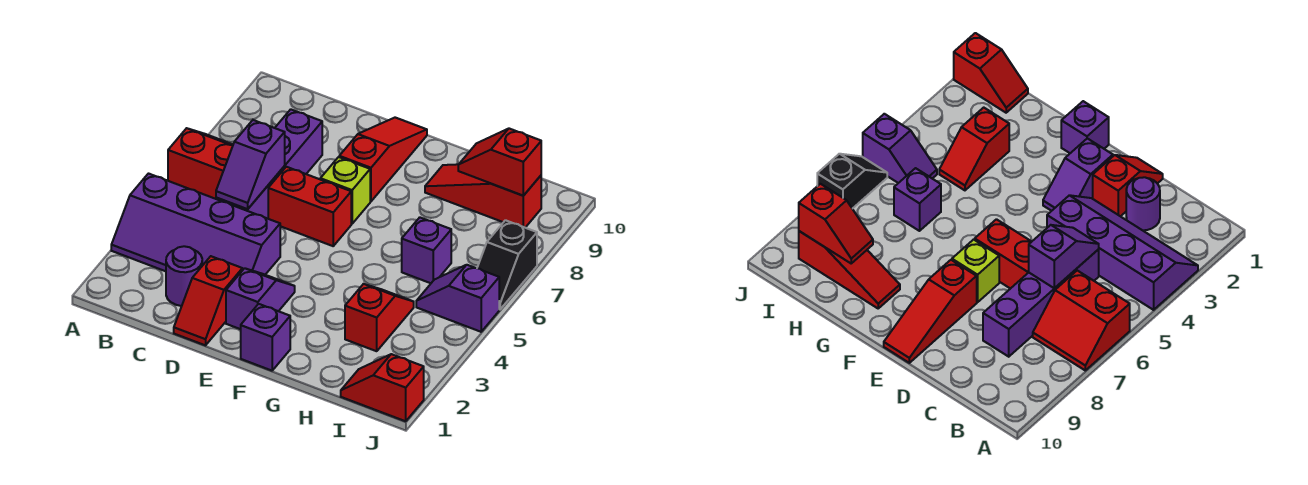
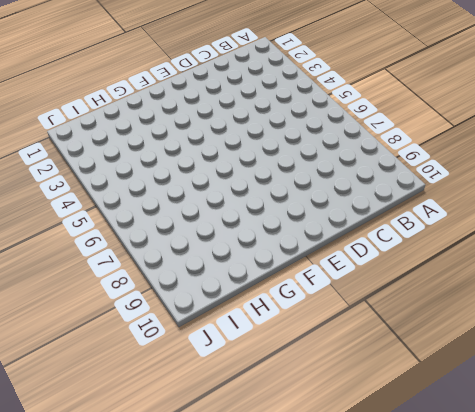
none -> purple 2x4 slope [111,174,280,275]
none -> red 2x2 slope [168,128,233,199]
none -> purple 1x1 round brick [166,246,202,306]

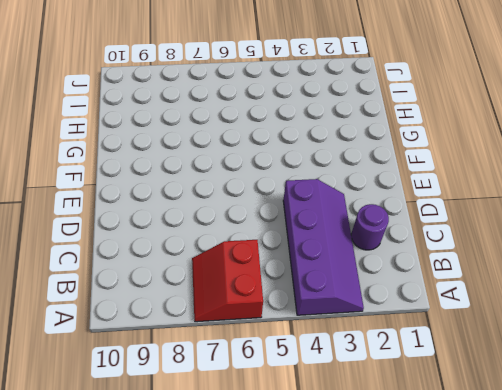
none -> purple 1x4 brick [216,109,322,219]
none -> red 1x2 slope [174,256,242,345]
none -> red 1x2 brick [268,167,351,246]

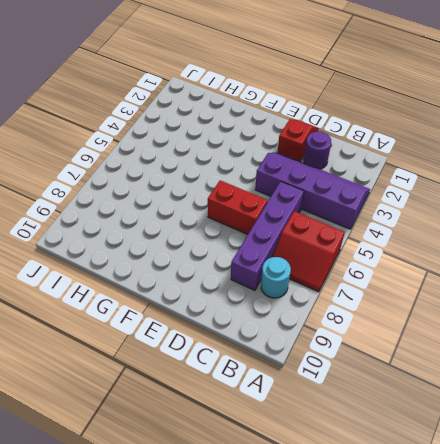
cyan 1x1 round brick [261,257,291,298] -> none
none -> purple 1x2 slope [226,268,295,329]
none -> lime 1x1 brick [320,157,370,224]
none -> red 1x3 slope [339,118,427,201]

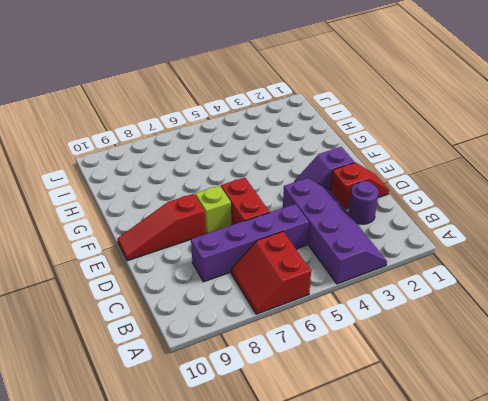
none -> purple 1x1 brick [241,304,290,371]
none -> red 1x3 slope [425,164,541,228]
none -> red 1x2 slope [345,284,414,351]

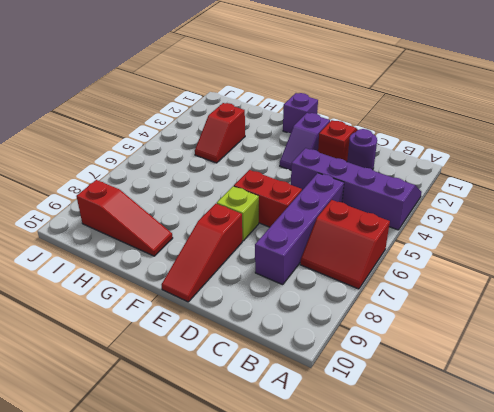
none -> purple 1x1 brick [402,217,451,283]
none -> red 1x2 slope [341,354,424,421]
none -> purple 1x2 slope [416,265,499,332]

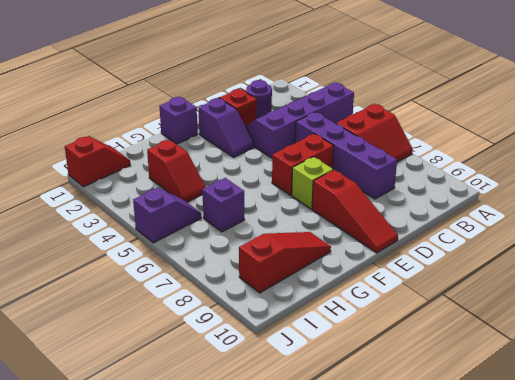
none -> black 1x2 slope [477,220,537,309]
none -> purple 1x2 slope [216,120,285,209]
none -> red 1x2 slope [458,129,541,196]

